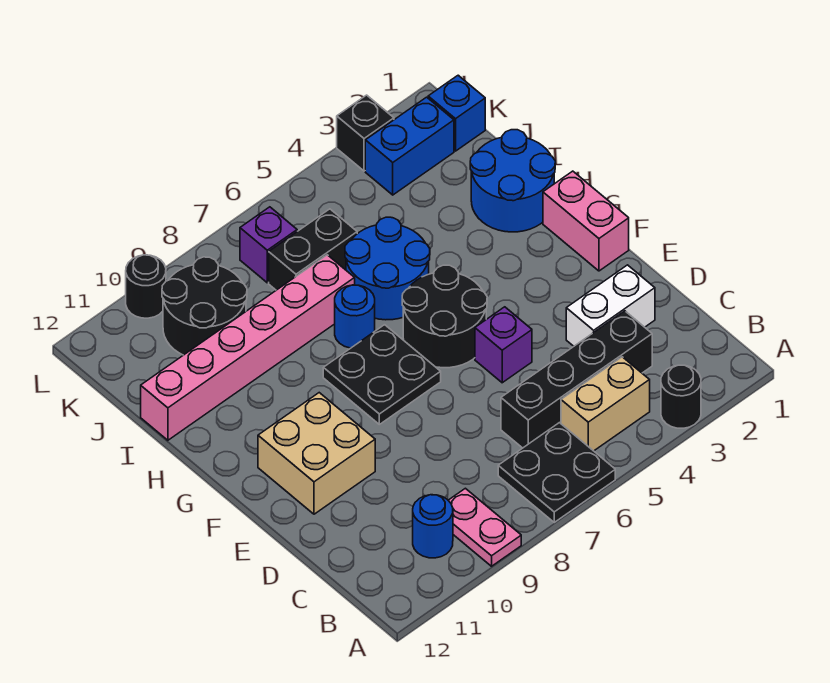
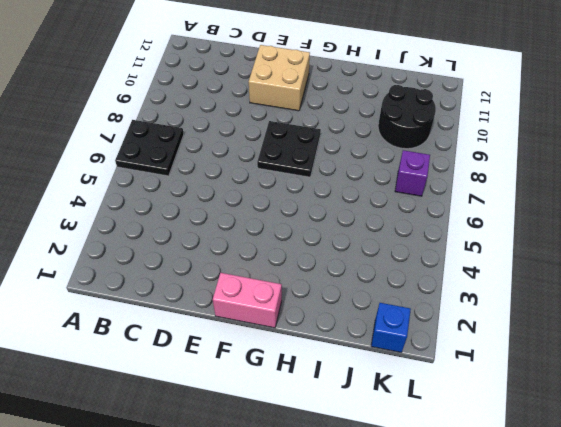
none -> black 1x1 round brick [661,365,701,428]
none -> pink 1x2 plate [448,488,521,566]
none -> tan 1x2 brick [561,357,650,451]

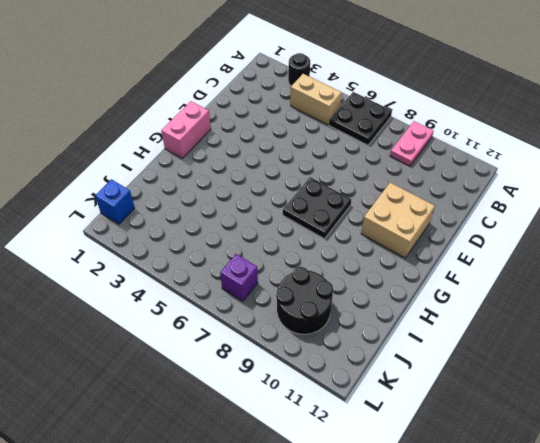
none -> blue 1x1 round brick [413,495,453,558]
none -> black 1x4 brick [501,311,652,448]
none -> white 1x2 brick [566,265,655,346]

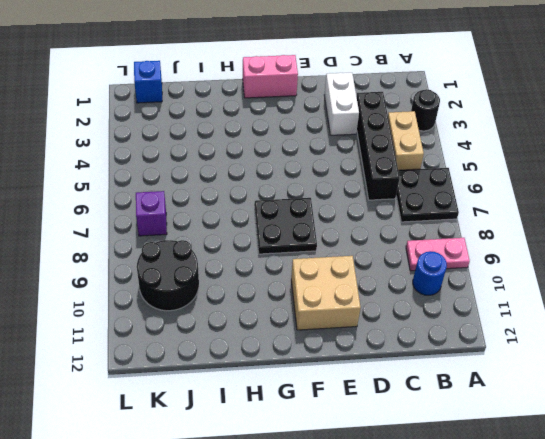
none -> purple 1x1 brick [475,307,532,383]
none -> black 2x2 round brick [402,265,487,368]
none -> blue 2x2 round brick [470,130,555,232]

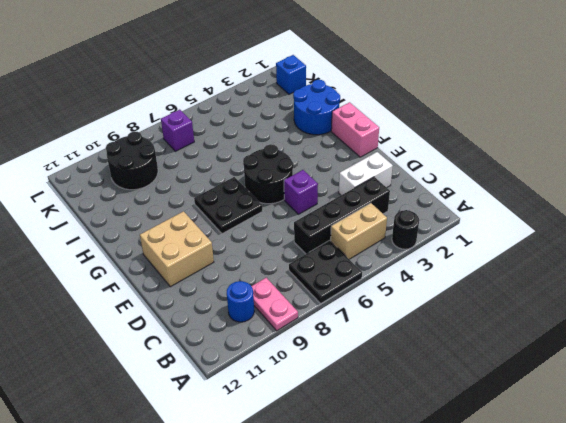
none -> blue 2x2 round brick [345,217,430,320]
none -> blue 1x1 round brick [335,285,375,348]
none -> pink 1x6 brick [141,255,355,440]

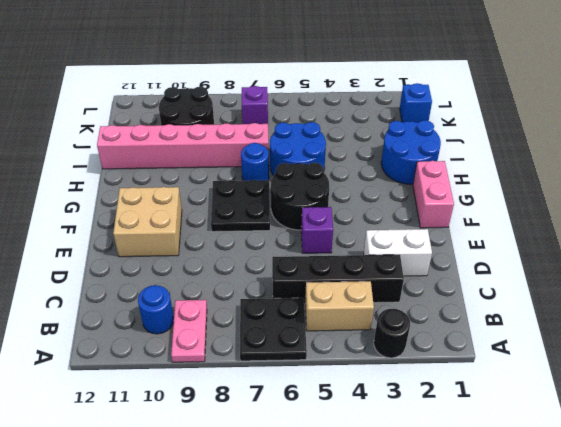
none -> black 1x2 brick [269,209,357,290]
none -> blue 1x2 brick [365,97,454,195]
none -> black 1x1 brick [337,95,394,171]

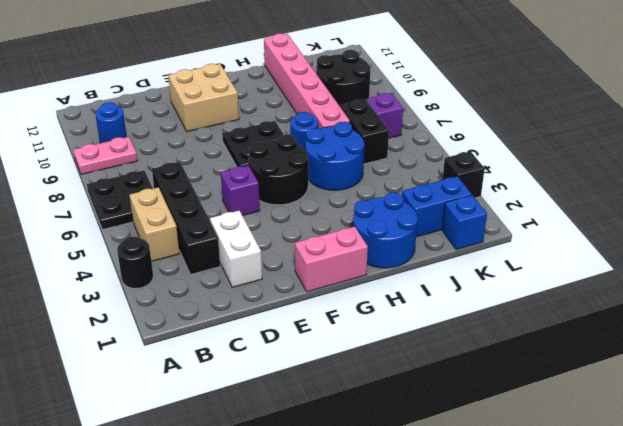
blue 1x2 brick [402,176,472,237] -> blue 1x2 brick turned to [365,97,454,195]
none -> black 1x1 round brick [126,255,166,318]

